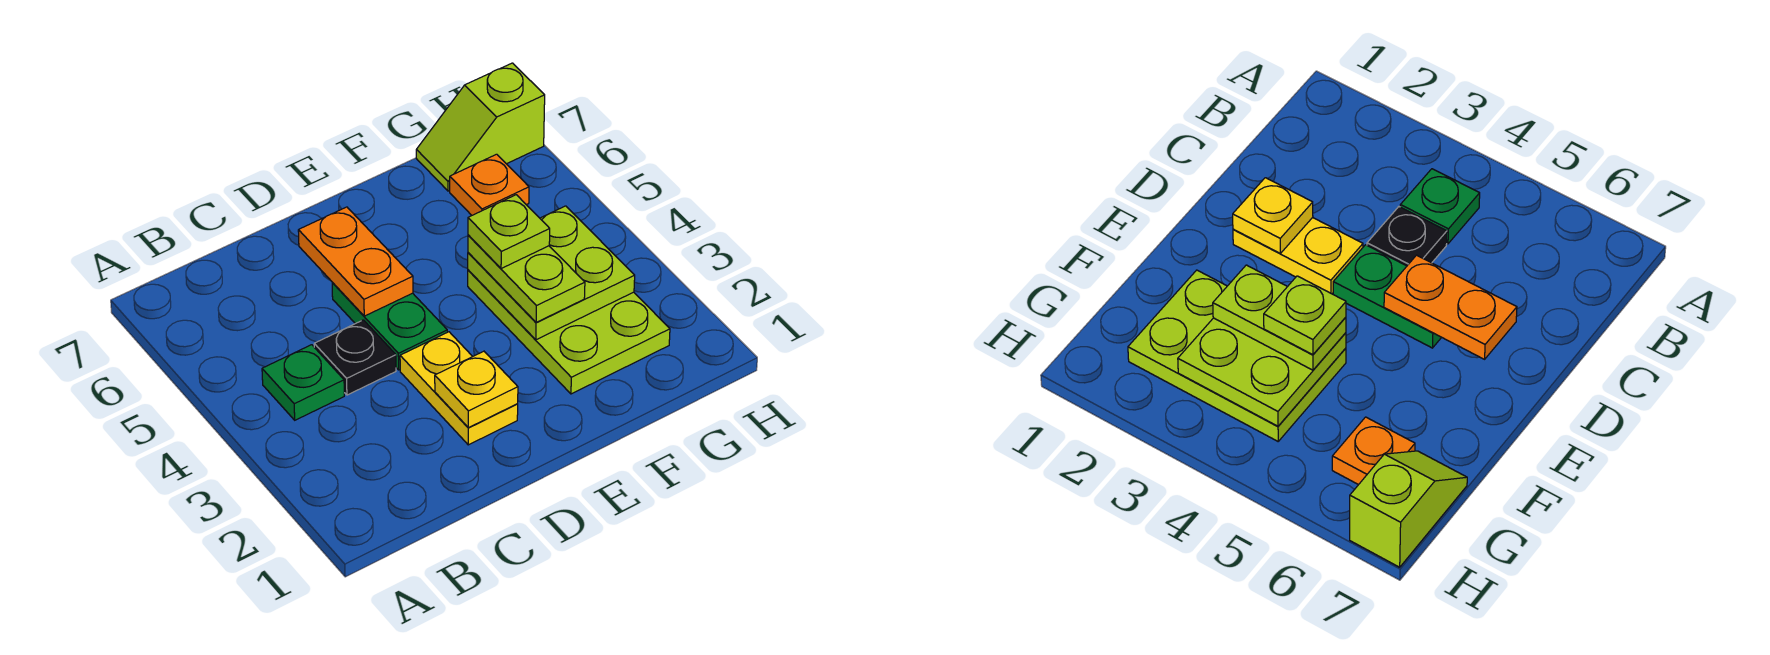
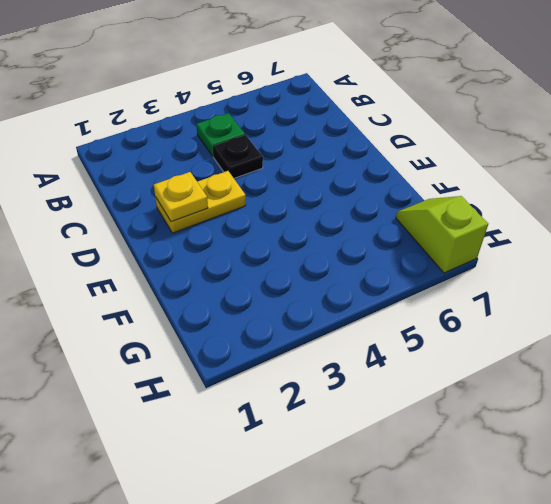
none -> green 1x2 plate [332,282,447,370]
none -> lime 2x3 plate [468,270,670,394]
none -> orange 1x1 plate [450,154,529,215]

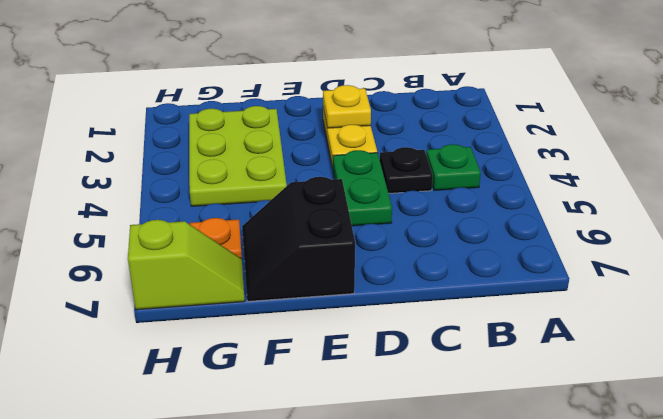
black 2x2 slope [242,177,355,301] -> none
none -> orange 1x2 plate [298,207,413,316]
none -> lime 2x2 plate [468,206,635,340]
none -> lime 1x2 plate [468,235,585,322]

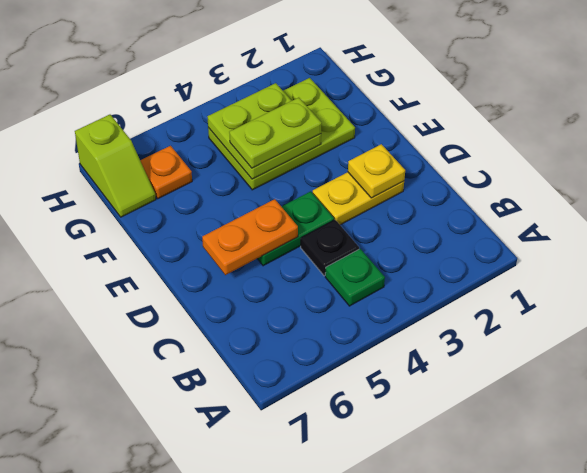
none -> lime 1x1 plate [468,195,550,269]

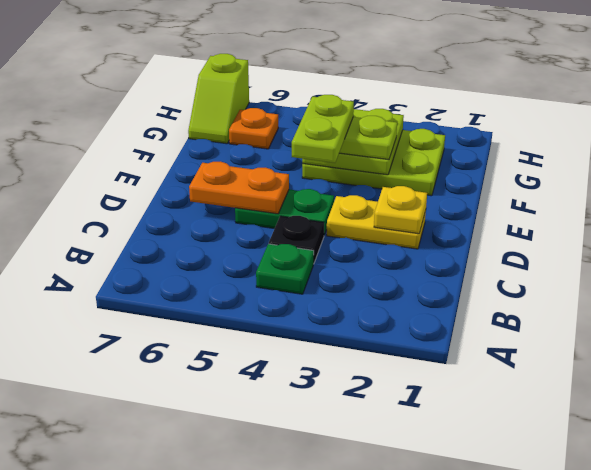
lime 1x2 plate [292,95,354,163] -> lime 1x1 plate [468,195,550,269]

